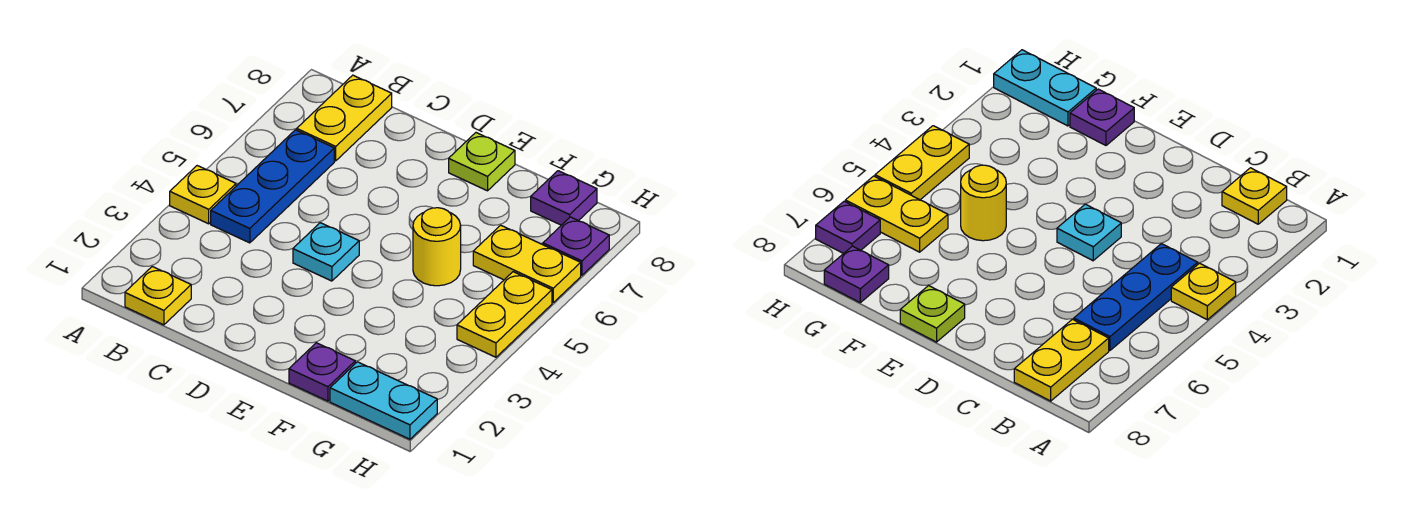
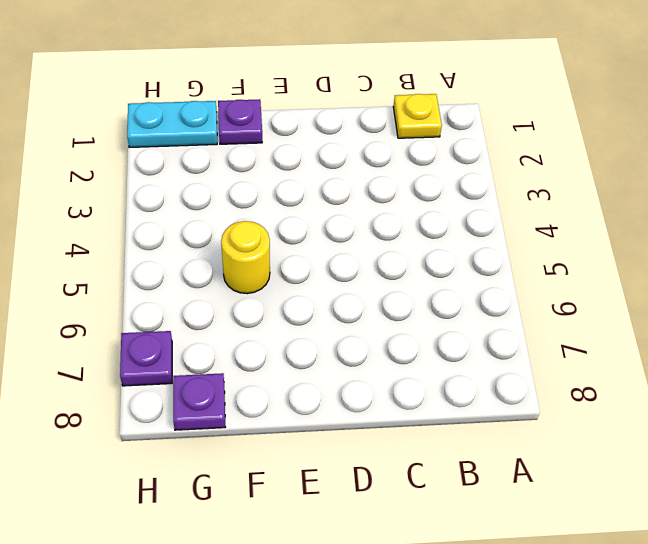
none -> yellow 1x1 plate [170,166,236,224]
none -> blue 1x3 plate [211,130,334,243]
none -> yellow 1x2 plate [297,75,392,161]

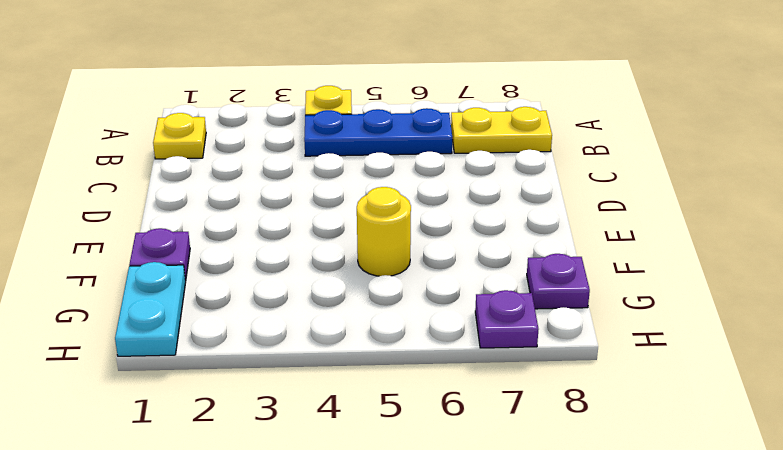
none -> cyan 1x1 plate [293,223,359,281]
none -> lime 1x1 plate [449,133,515,191]
none -> yellow 1x2 plate [473,225,581,302]

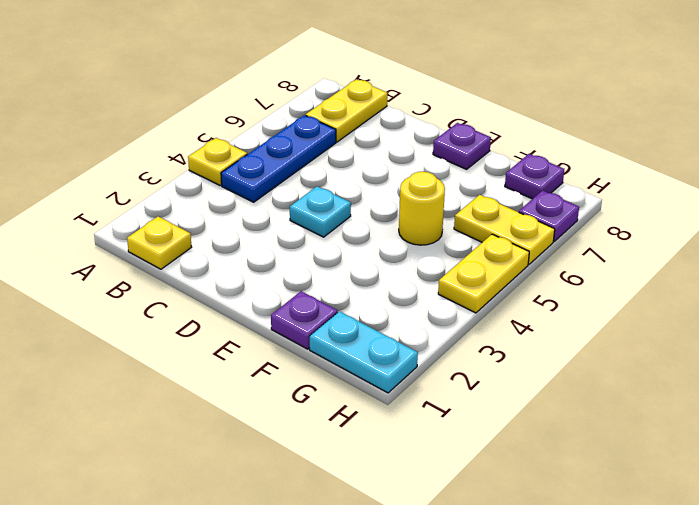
purple 1x1 plate [433,123,491,169] -> lime 1x1 plate [449,133,515,191]

